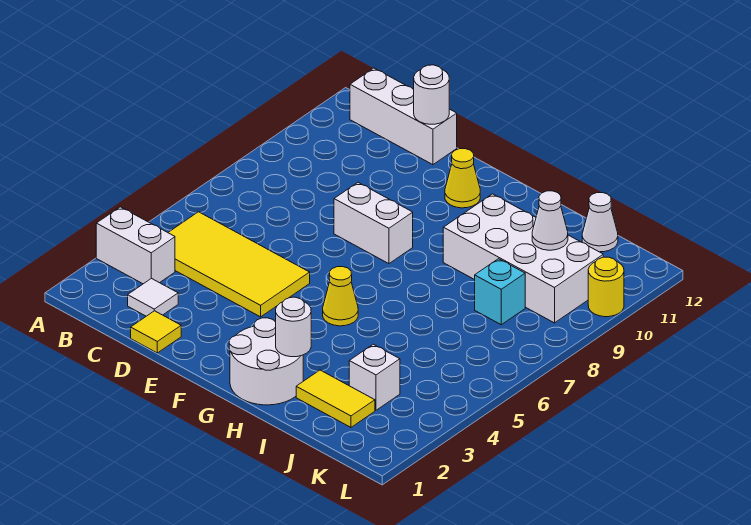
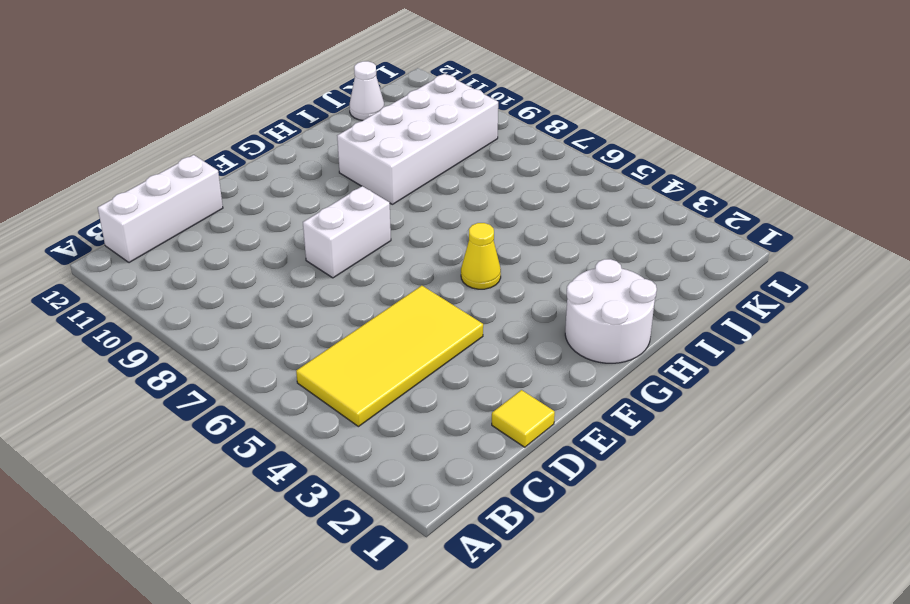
none -> white 1x2 brick [96,207,175,284]
none -> white 1x1 tile [128,278,178,316]
none -> yellow 1x1 cone [445,149,480,208]

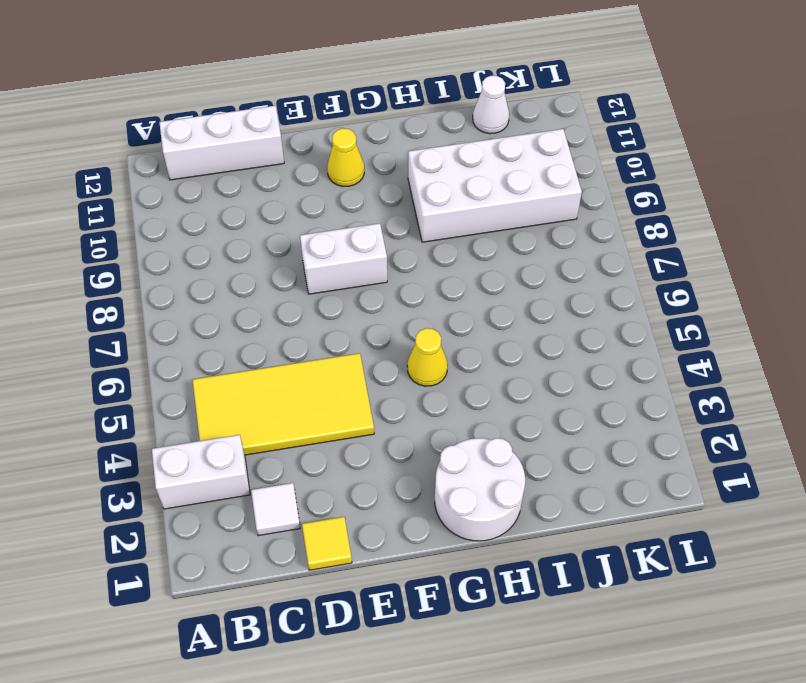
none -> yellow 1x2 tile [296,370,375,427]
none -> white 1x1 brick [349,344,400,410]
none -> cyan 1x1 brick [475,259,525,325]

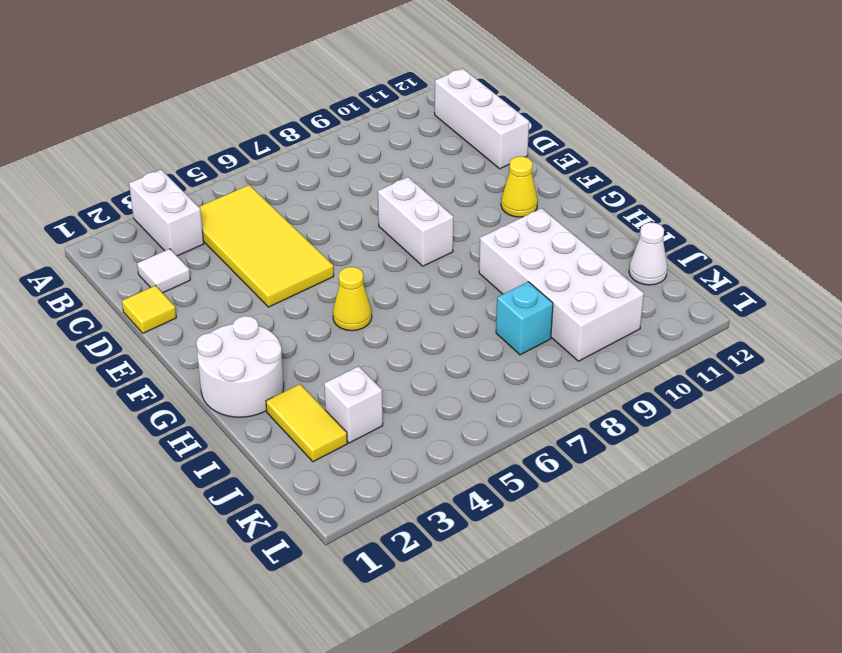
none -> yellow 1x1 round brick [588,257,624,317]
none -> white 1x1 round brick [414,65,449,124]
none -> white 1x1 round brick [276,297,311,357]

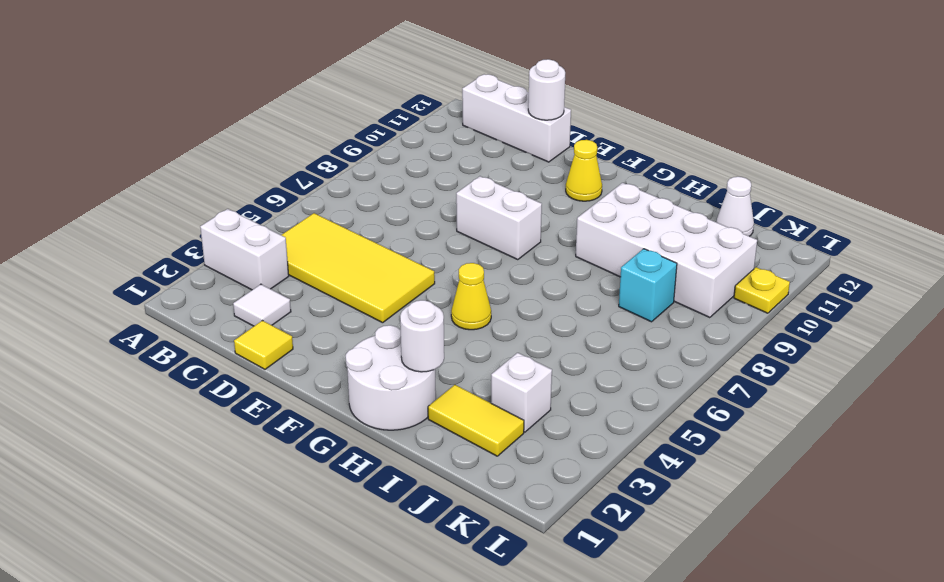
yellow 1x1 plate [734,267,790,313] -> yellow 1x1 round brick [588,257,624,317]
none -> white 1x1 cone [532,191,568,250]

